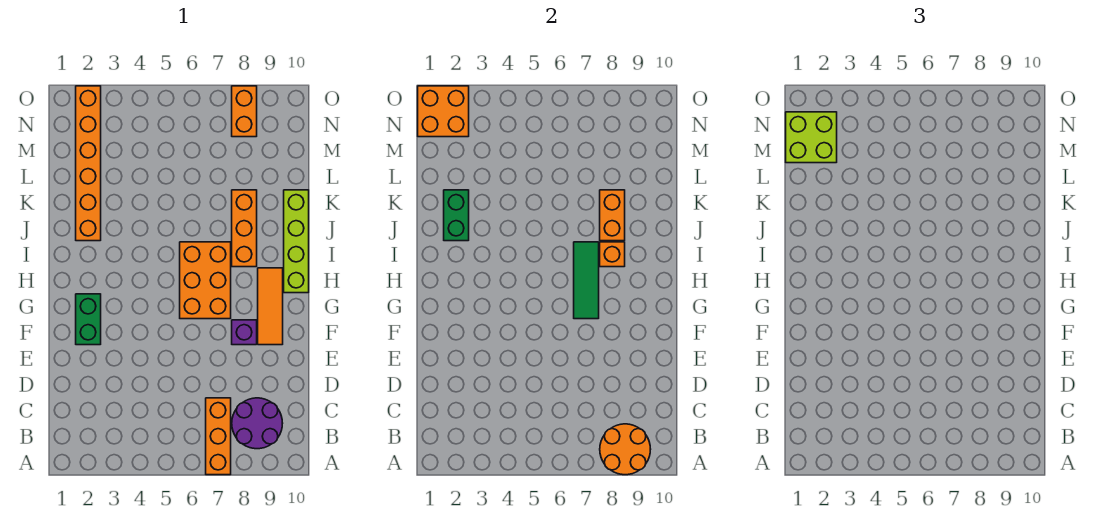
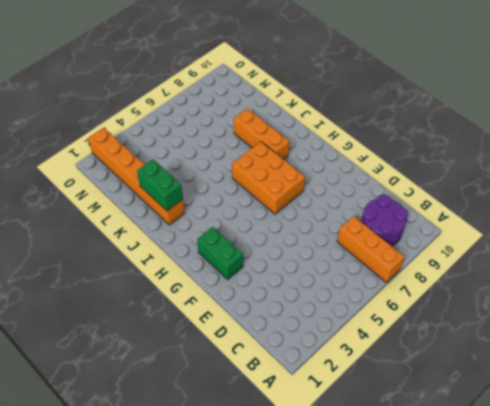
none -> purple 1x1 brick [232,320,257,345]
none -> orange 1x3 tile [258,268,283,345]
none -> lime 1x4 brick [284,190,309,293]

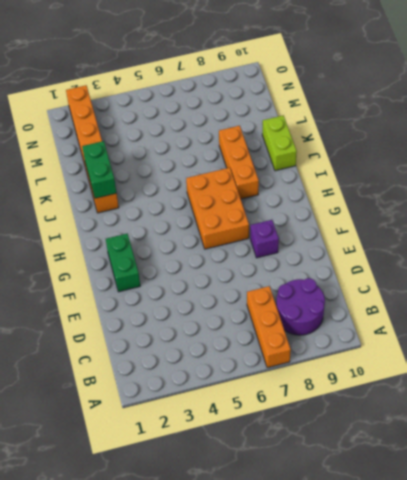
lime 1x2 brick [262,115,297,171] -> lime 1x4 brick [284,190,309,293]
none -> orange 1x3 tile [258,268,283,345]
none -> orange 1x2 brick [232,86,257,137]
none -> orange 2x2 round brick [600,424,651,475]

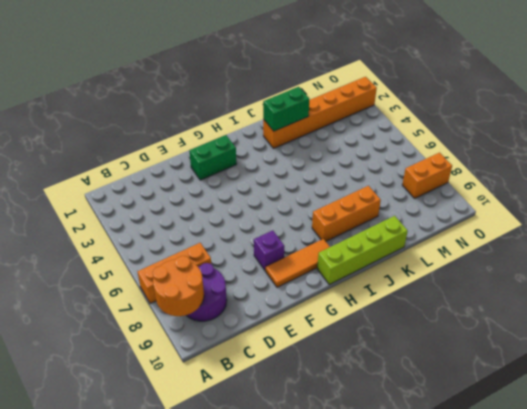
none -> orange 2x3 brick [180,242,231,319]
none -> green 1x3 tile [574,242,599,319]
none -> orange 1x1 brick [600,242,625,267]

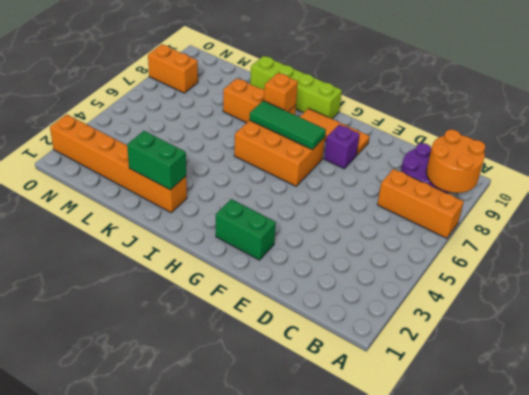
none -> orange 1x2 brick [600,190,625,241]
none -> orange 2x2 brick [418,86,469,137]
none -> lime 2x2 brick [786,112,837,163]

